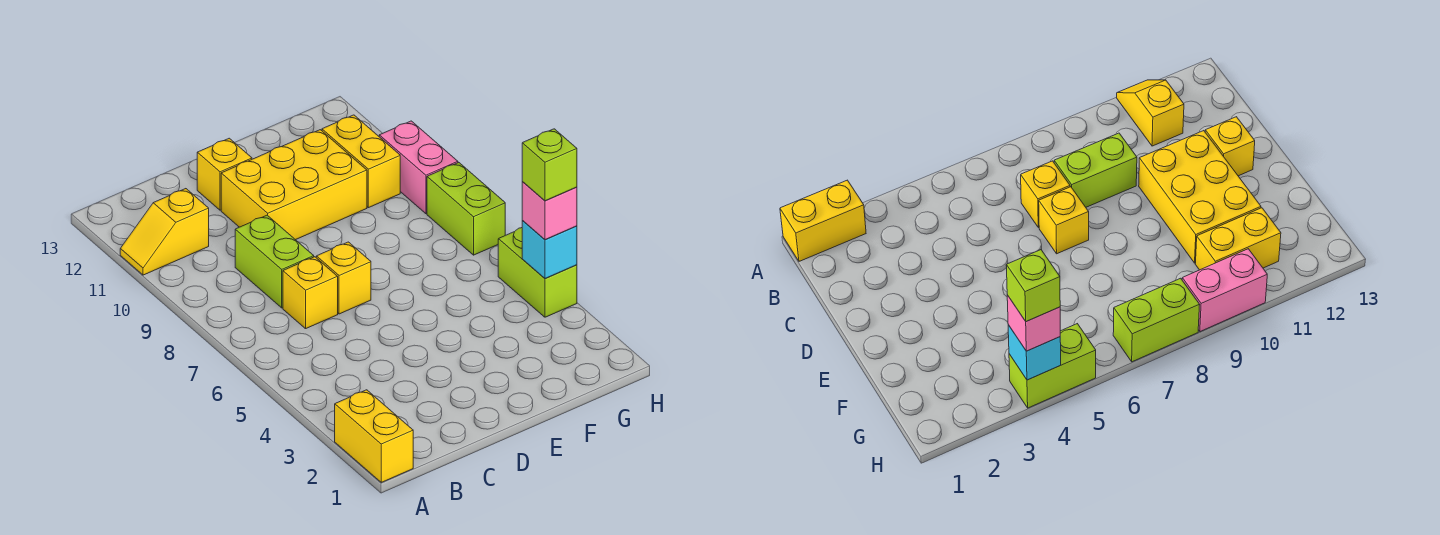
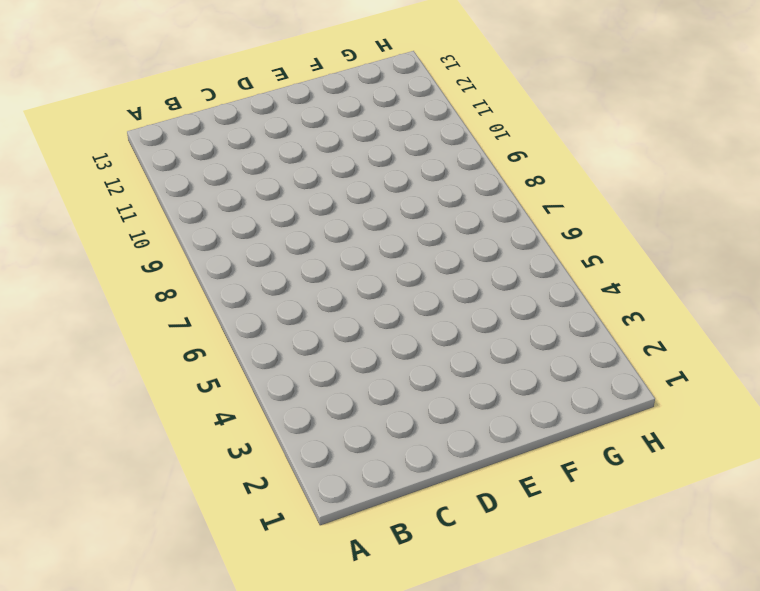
none -> yellow 1x2 brick [335,390,413,482]
none -> yellow 1x2 slope [120,189,209,275]
none -> yellow 1x1 brick [283,257,338,329]

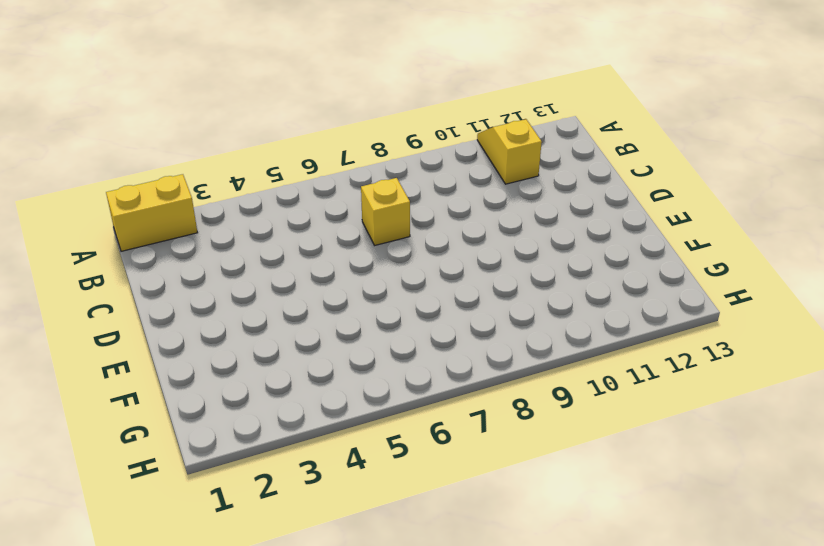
none -> lime 1x2 brick [235,215,314,308]
none -> yellow 1x1 brick [316,242,371,314]
none -> yellow 2x3 brick [221,130,367,240]

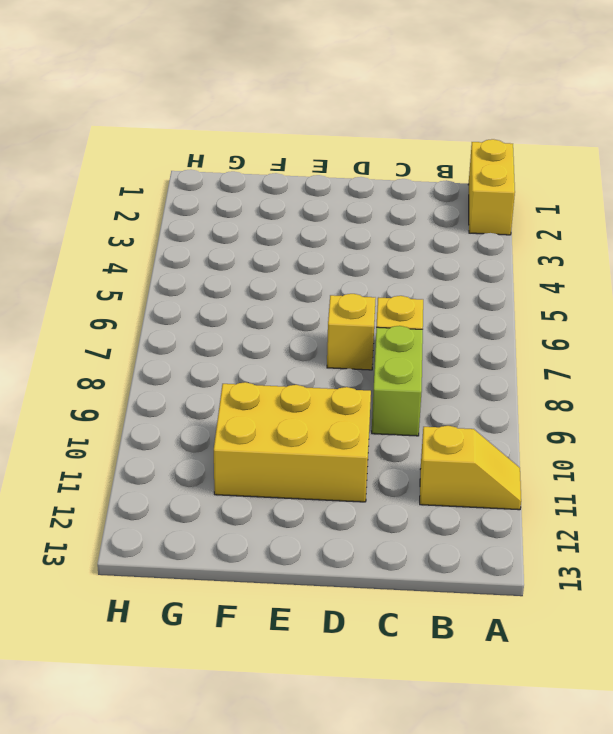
none -> yellow 1x1 brick [197,138,252,210]
none -> yellow 1x2 brick [322,115,400,208]
none -> lime 1x2 brick [498,228,577,317]

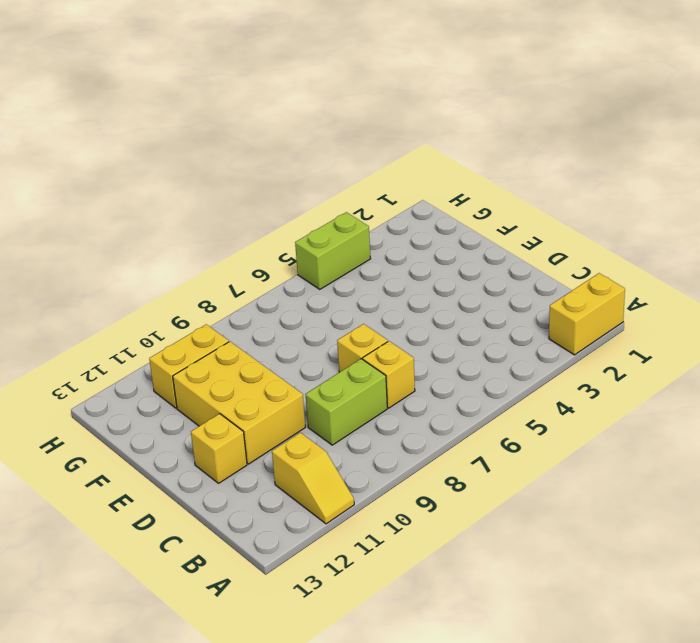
none -> lime 1x2 brick [427,163,505,255]
none -> pink 1x2 brick [379,121,458,214]
none -> cyan 1x1 brick [522,221,577,279]

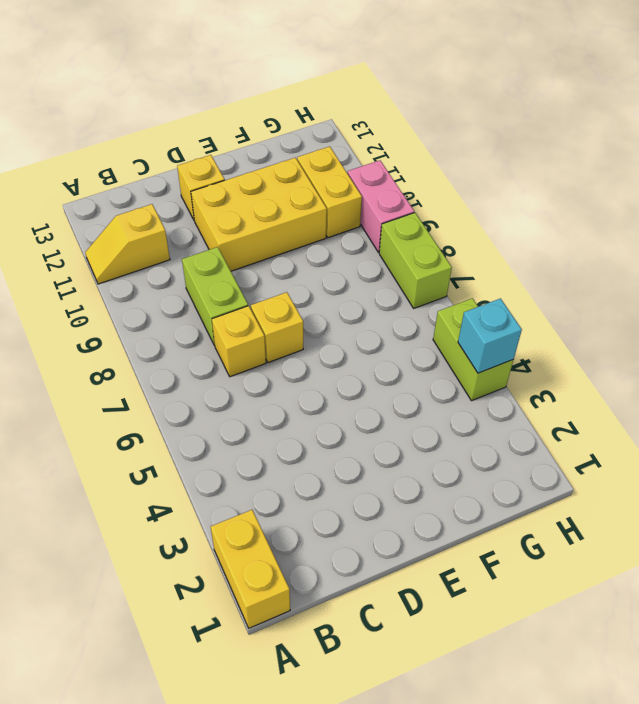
none -> pink 1x1 brick [522,182,577,240]
none -> lime 1x1 brick [522,129,577,201]

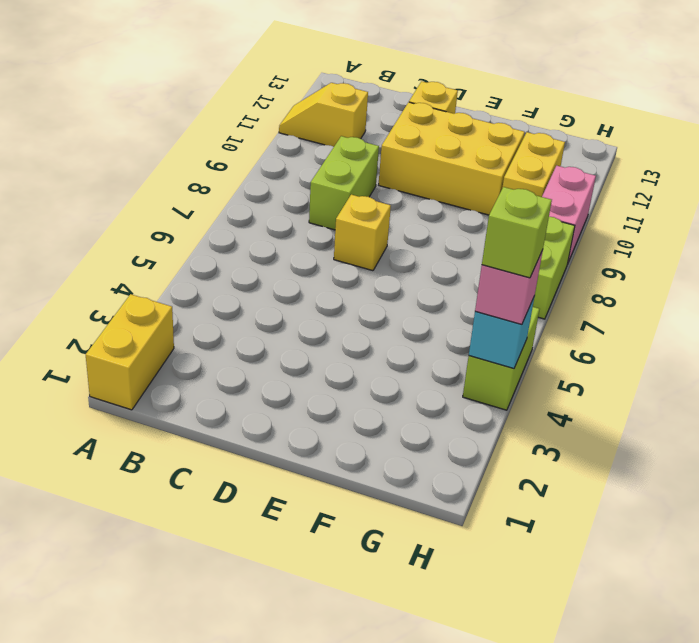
none -> yellow 1x1 brick [283,257,338,329]

